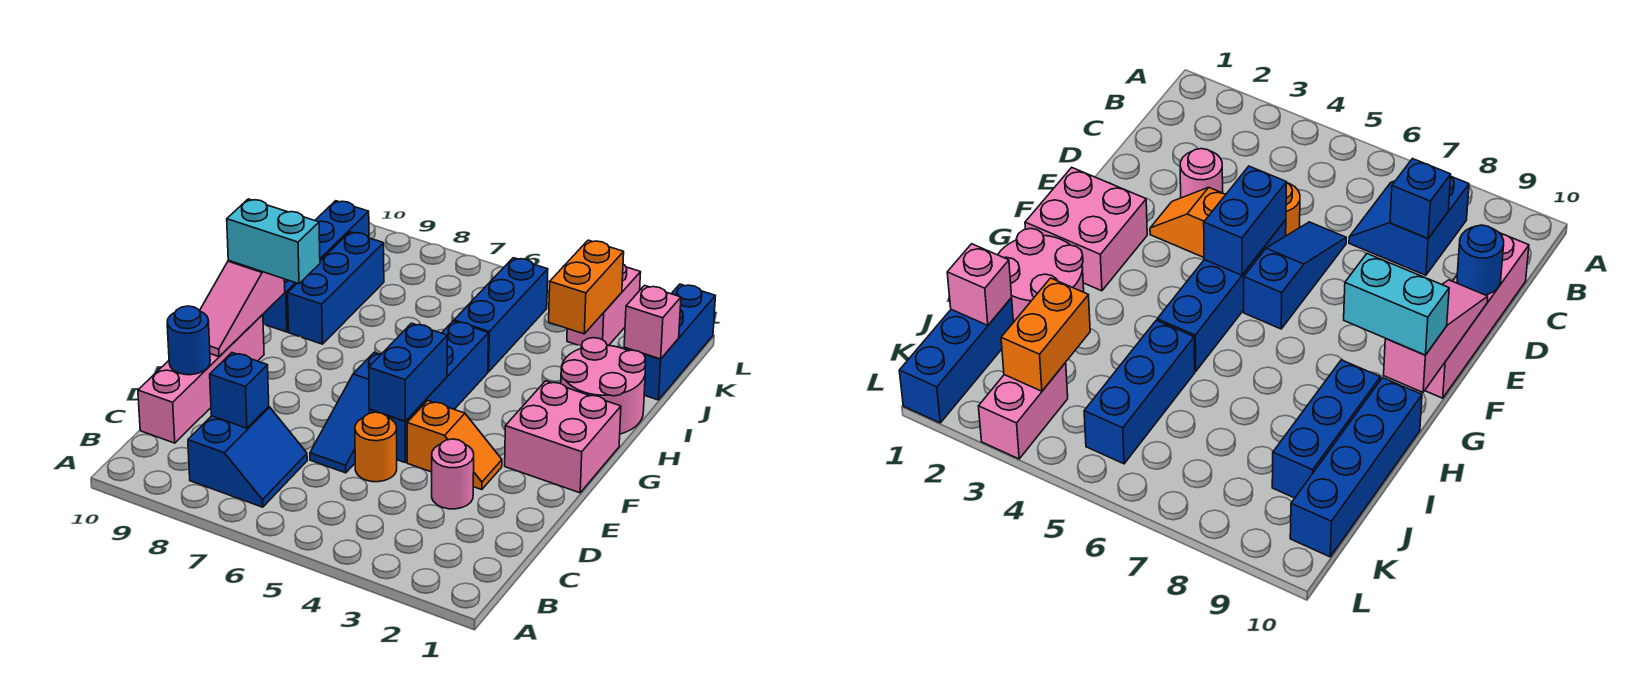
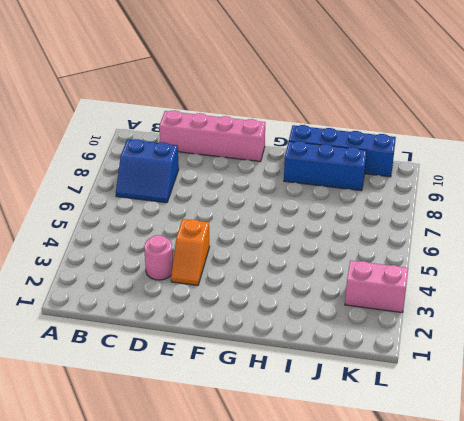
none -> orange 1x1 round brick [355,412,397,482]
none -> blue 1x3 slope [310,352,381,473]
none -> blue 1x4 brick [369,321,488,462]

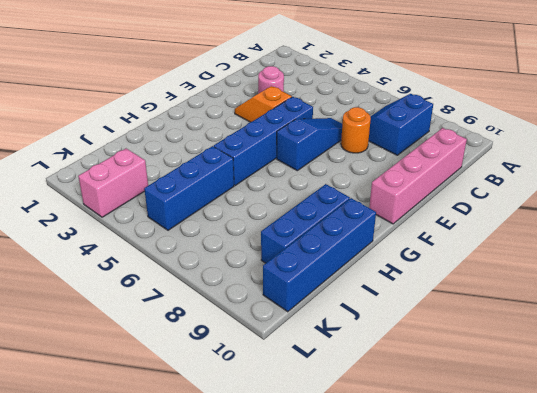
orange 1x1 round brick [341,107,371,153] -> orange 1x1 round brick moved to [355,412,397,482]
none -> pink 2x2 brick [505,381,621,493]
none -> pink 2x2 round brick [561,338,646,434]
none -> blue 1x3 brick [624,284,715,400]

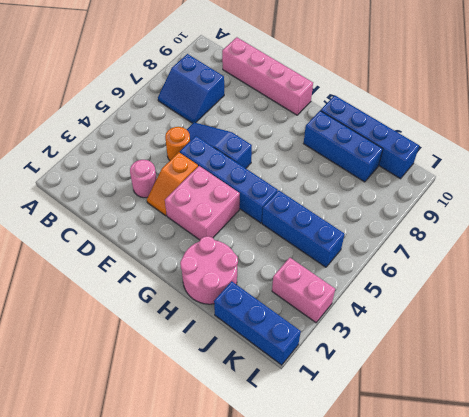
pink 2x2 brick [165,166,240,240] -> pink 2x2 brick moved to [505,381,621,493]
none -> blue 1x1 brick [210,353,269,428]
none -> blue 1x1 round brick [167,306,210,375]
none -> blue 1x2 brick [369,323,447,421]

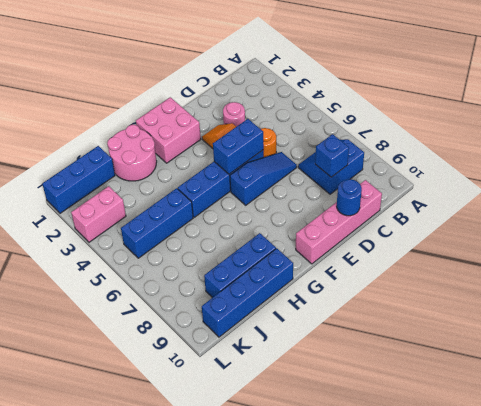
none -> pink 1x3 slope [199,260,285,357]
none -> pink 1x1 brick [624,285,681,359]
none -> orange 1x2 brick [549,240,624,334]

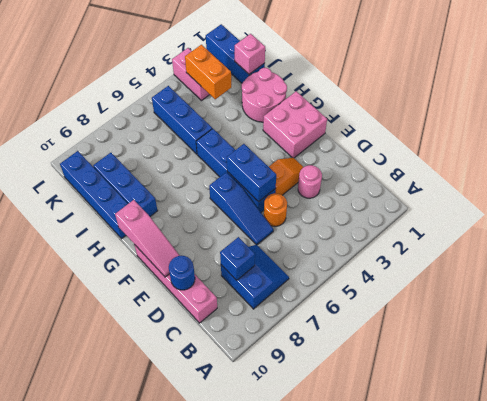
none -> cyan 1x2 brick [227,199,320,284]

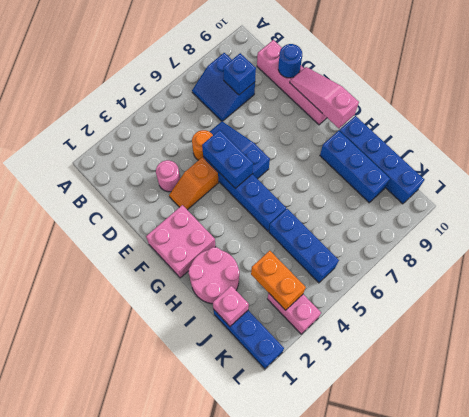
none -> cyan 1x2 brick [227,199,320,284]

